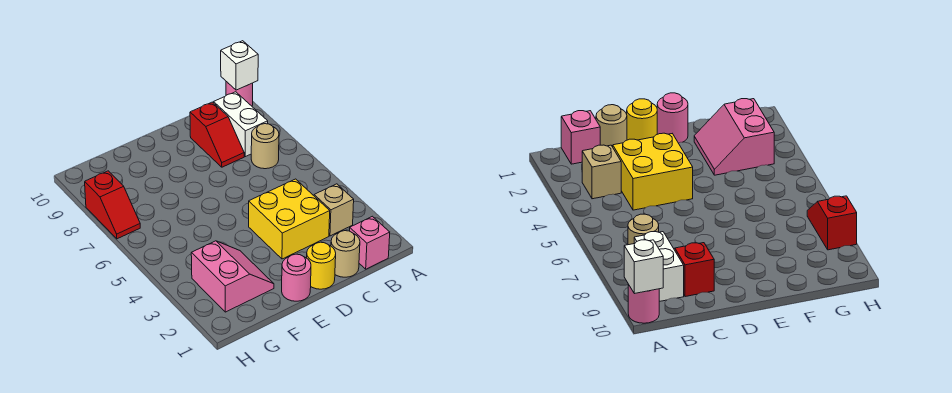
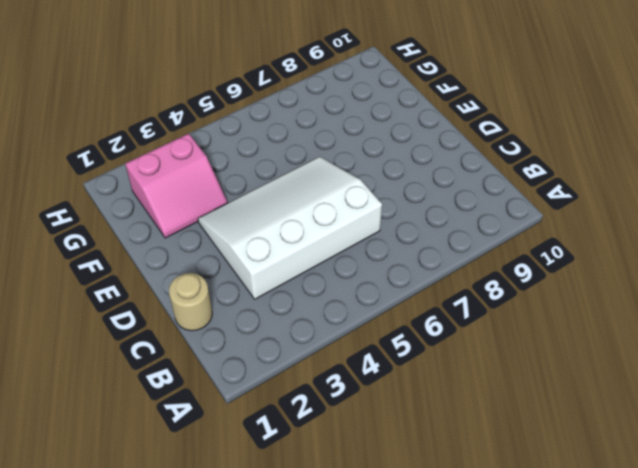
white 3x4 slope [198,157,382,299] -> yellow 2x2 brick [249,179,330,259]
none -> pink 1x1 round brick [226,82,253,106]
none -> pink 1x1 brick [350,216,390,269]
none -> tan 1x1 brick [314,184,354,236]

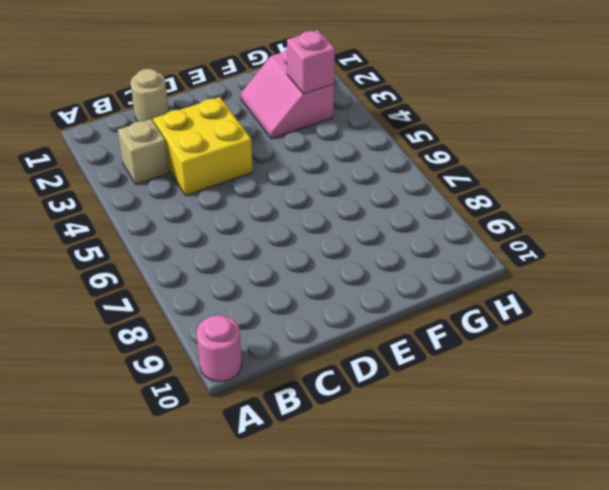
pink 1x1 brick [287,30,335,94] -> pink 1x1 brick moved to [350,216,390,269]
none -> tan 1x1 round brick [251,124,279,169]
none -> white 1x2 brick [214,92,268,157]
none -> red 1x2 slope [190,102,244,167]

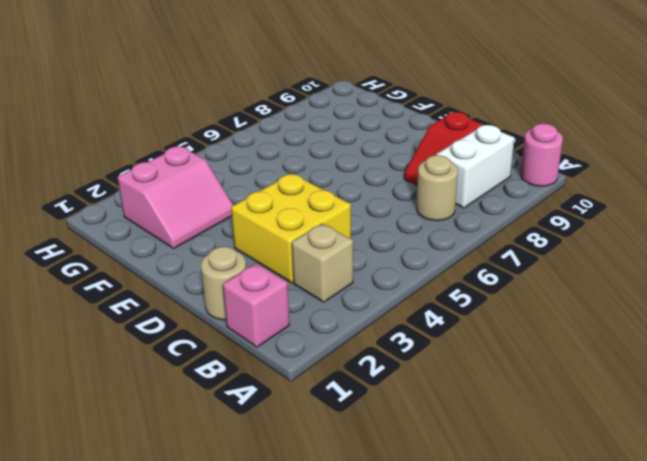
none -> yellow 1x1 round brick [307,242,336,289]
none -> pink 1x1 round brick [282,254,311,301]
none -> red 1x2 slope [85,171,140,239]

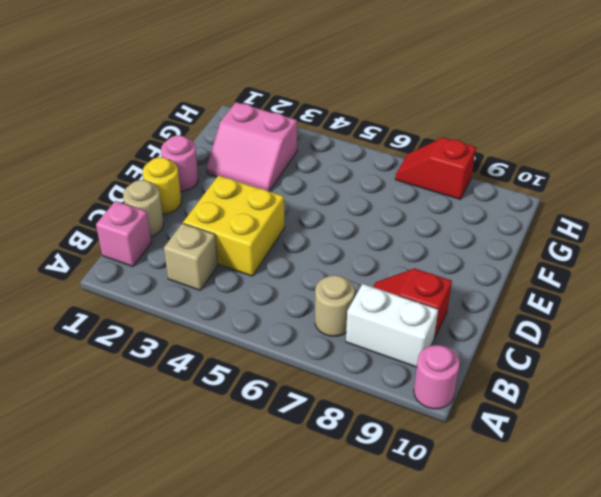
none -> white 1x1 brick [221,41,258,90]

